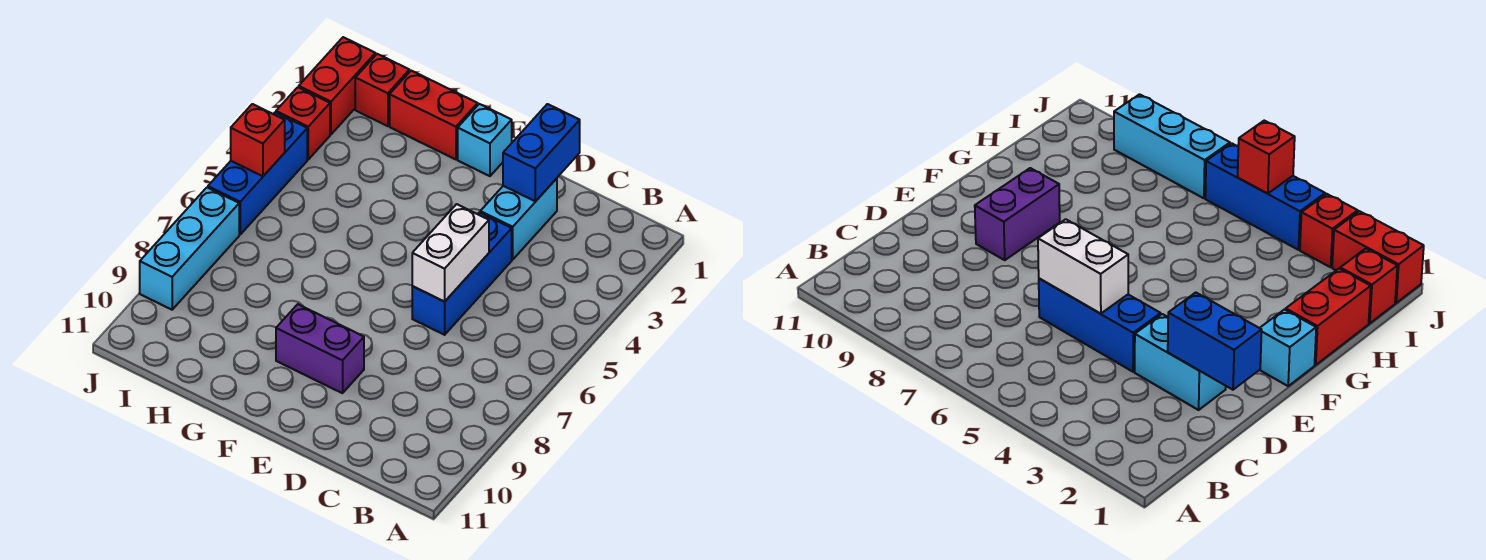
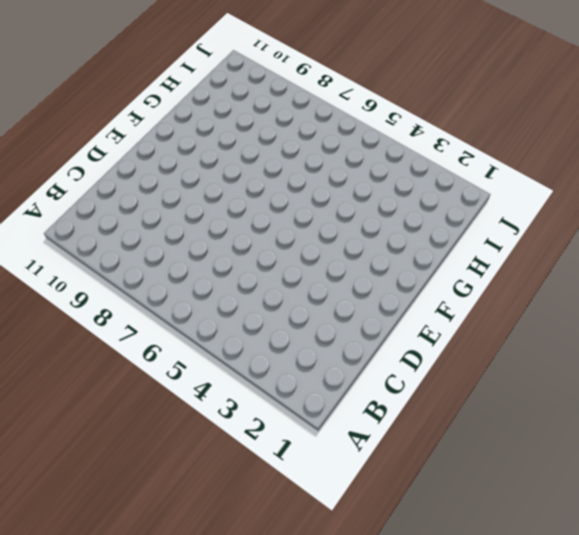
none -> cyan 1x2 brick [480,178,557,260]
none -> blue 1x3 brick [412,212,512,335]
none -> purple 1x2 brick [276,304,364,393]

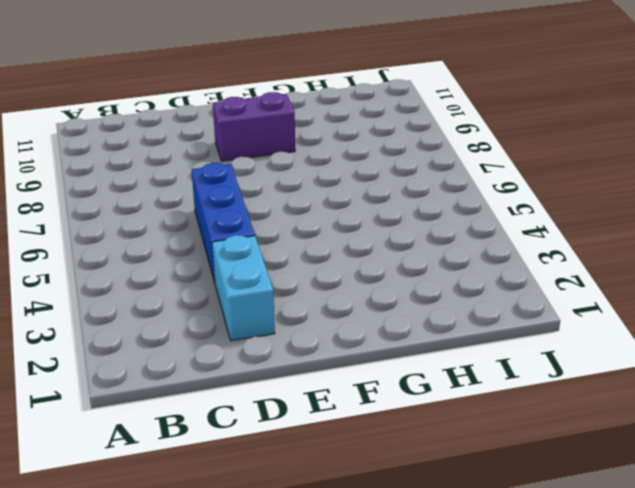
none -> cyan 1x1 brick [458,104,512,176]
none -> red 1x2 brick [390,71,478,159]
none -> red 1x1 brick [355,54,409,126]

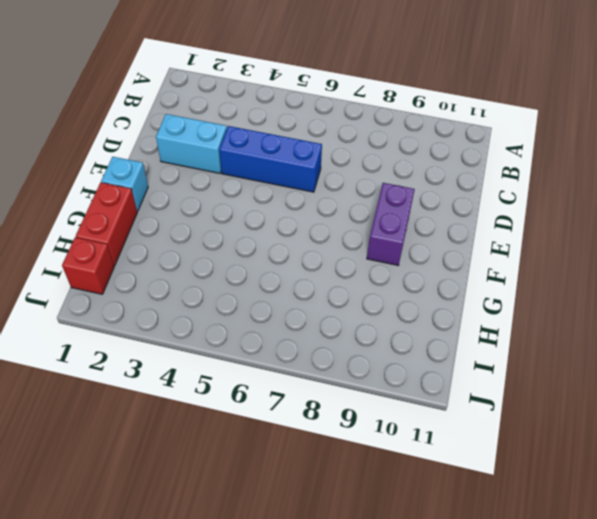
none -> red 1x2 brick [299,37,375,134]
none -> red 1x1 brick [276,87,330,159]
none -> blue 1x3 brick [208,112,307,234]

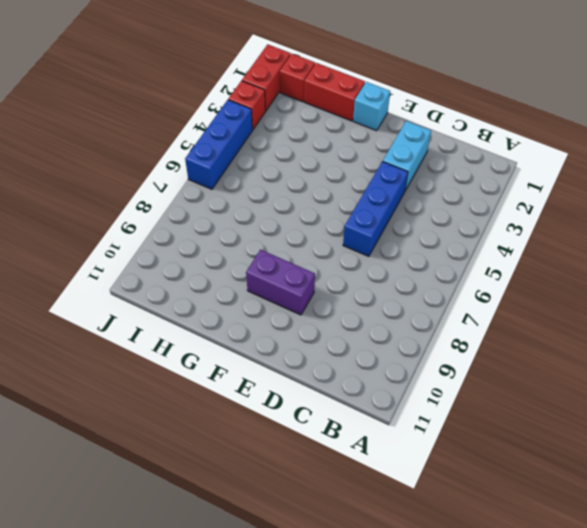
none -> cyan 1x3 brick [140,188,239,310]
none -> blue 1x2 brick [503,104,580,201]
none -> white 1x2 brick [412,204,489,302]

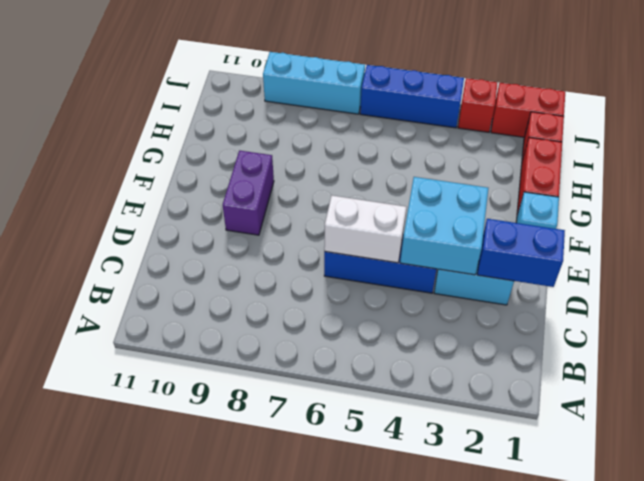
cyan 2x2 brick [400,177,488,275] -> none
none -> red 1x1 brick [231,104,285,176]

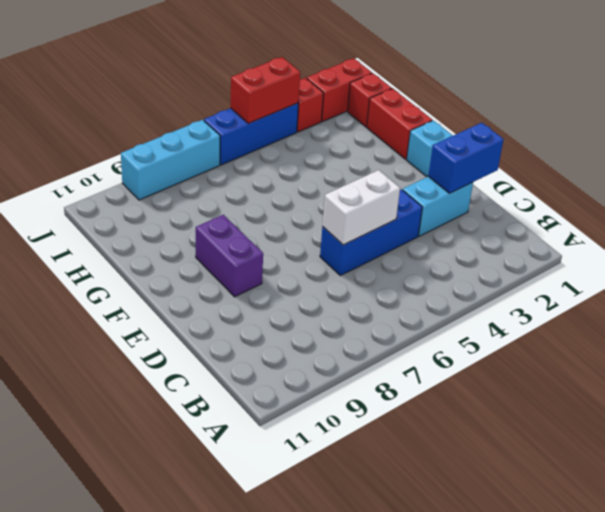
red 1x2 brick [230,57,300,124] -> red 1x1 brick [231,104,285,176]

